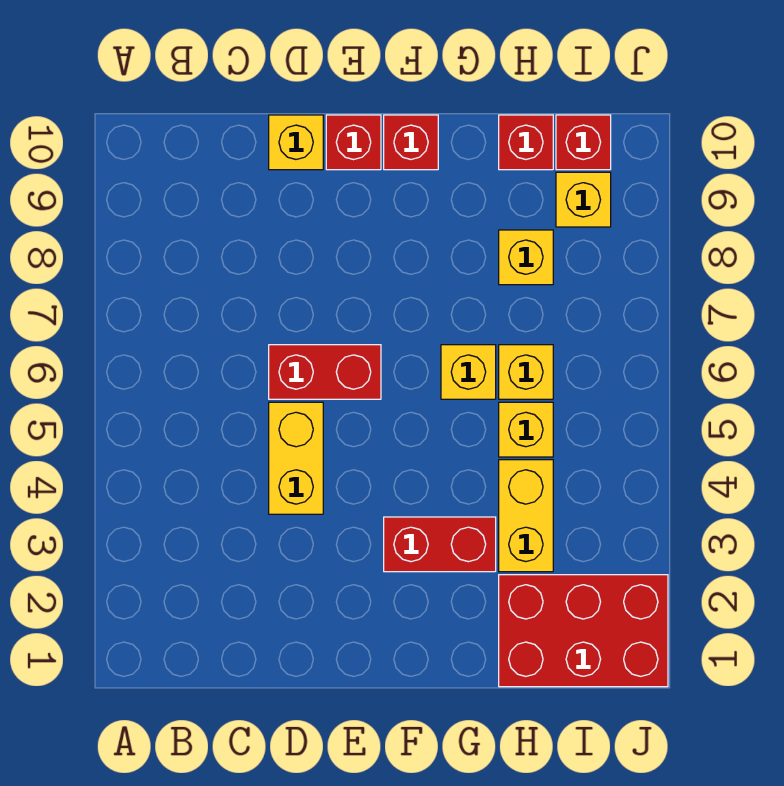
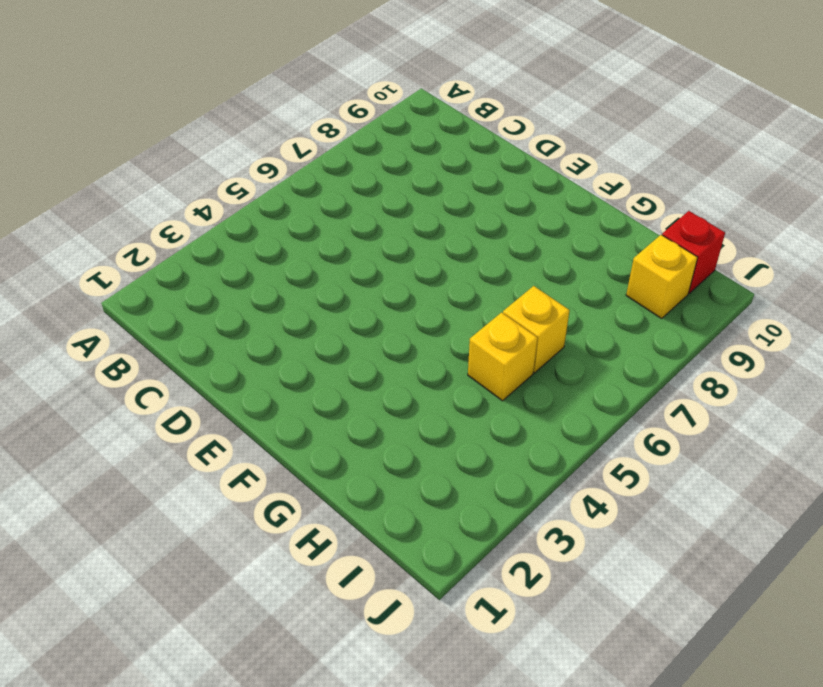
none -> yellow 1x2 brick [269,402,323,514]
none -> red 1x2 brick [269,345,381,399]
none -> yellow 1x1 brick [269,115,323,170]

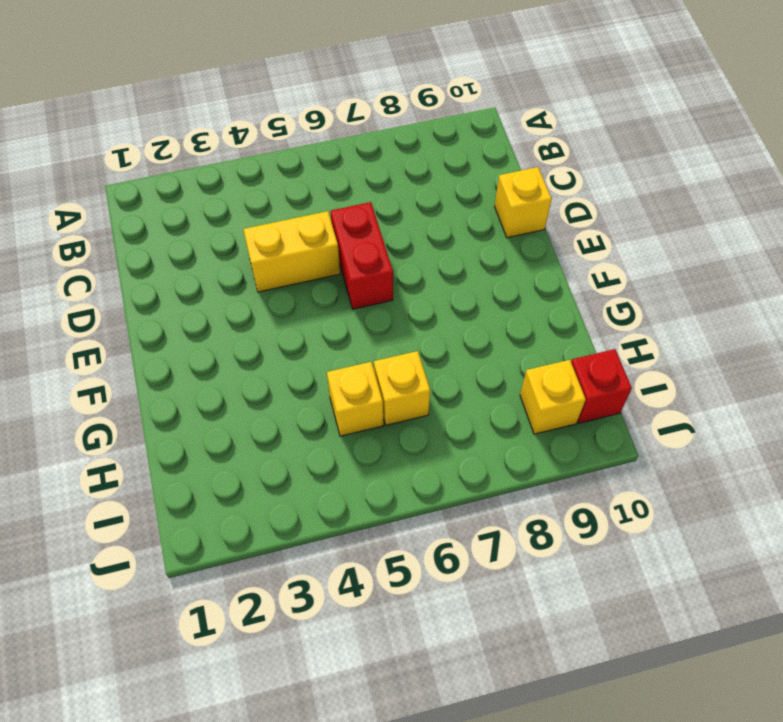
none -> red 1x1 brick [326,115,381,170]
none -> red 1x2 brick [384,517,496,572]
none -> red 1x1 brick [384,115,438,170]

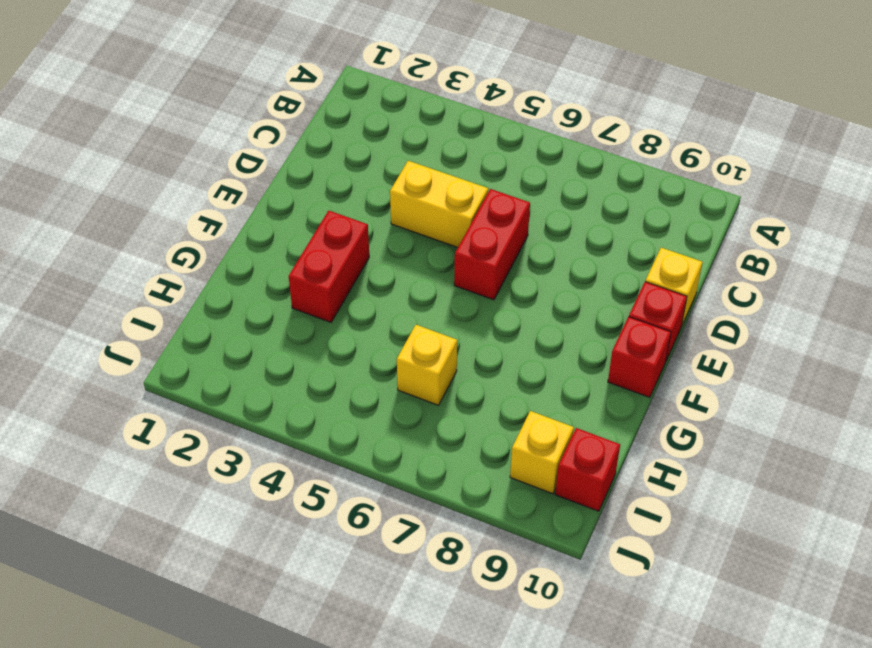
none -> yellow 1x1 brick [441,345,496,399]
none -> red 2x3 brick [499,575,668,687]
none -> yellow 1x2 brick [499,460,553,572]

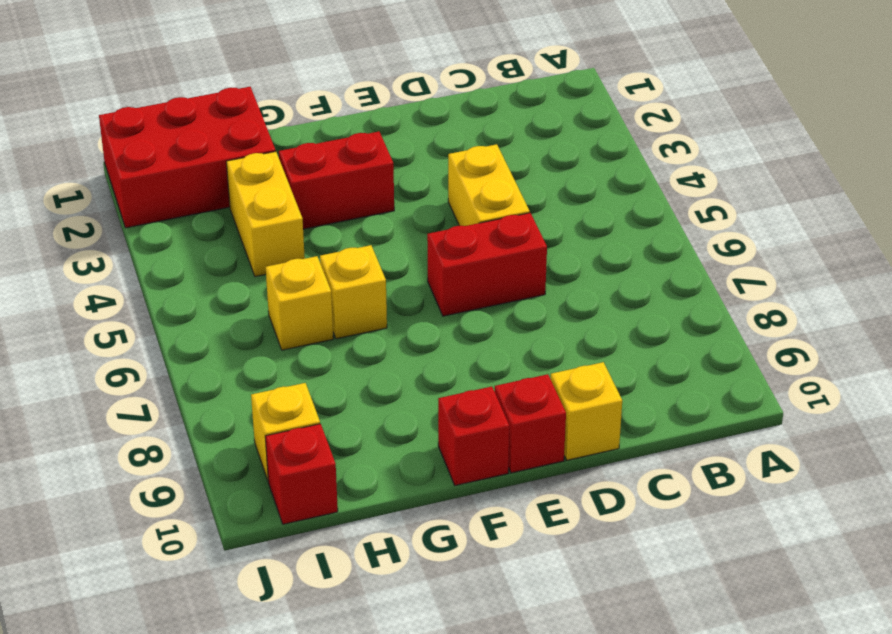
none -> yellow 1x1 brick [499,402,553,457]
none -> yellow 1x1 brick [499,230,553,285]
none -> red 1x1 brick [499,115,553,170]

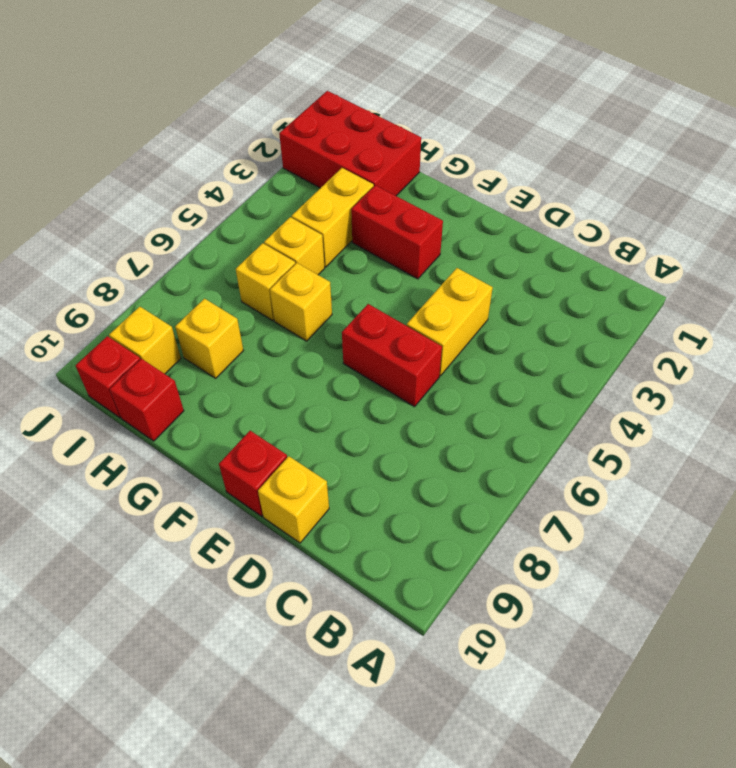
none -> red 1x1 brick [384,115,438,170]

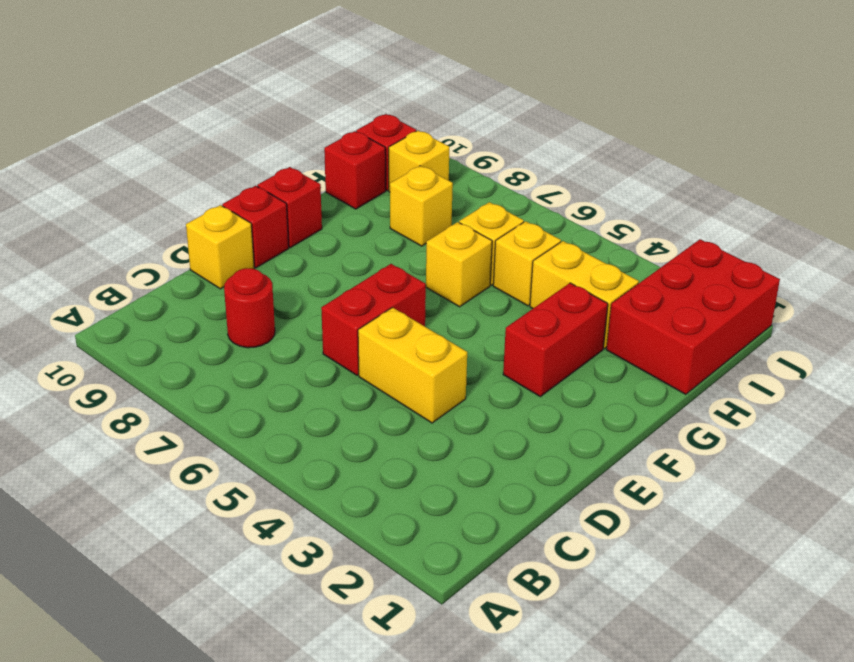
red 1x1 round brick [224,268,275,348] -> none

